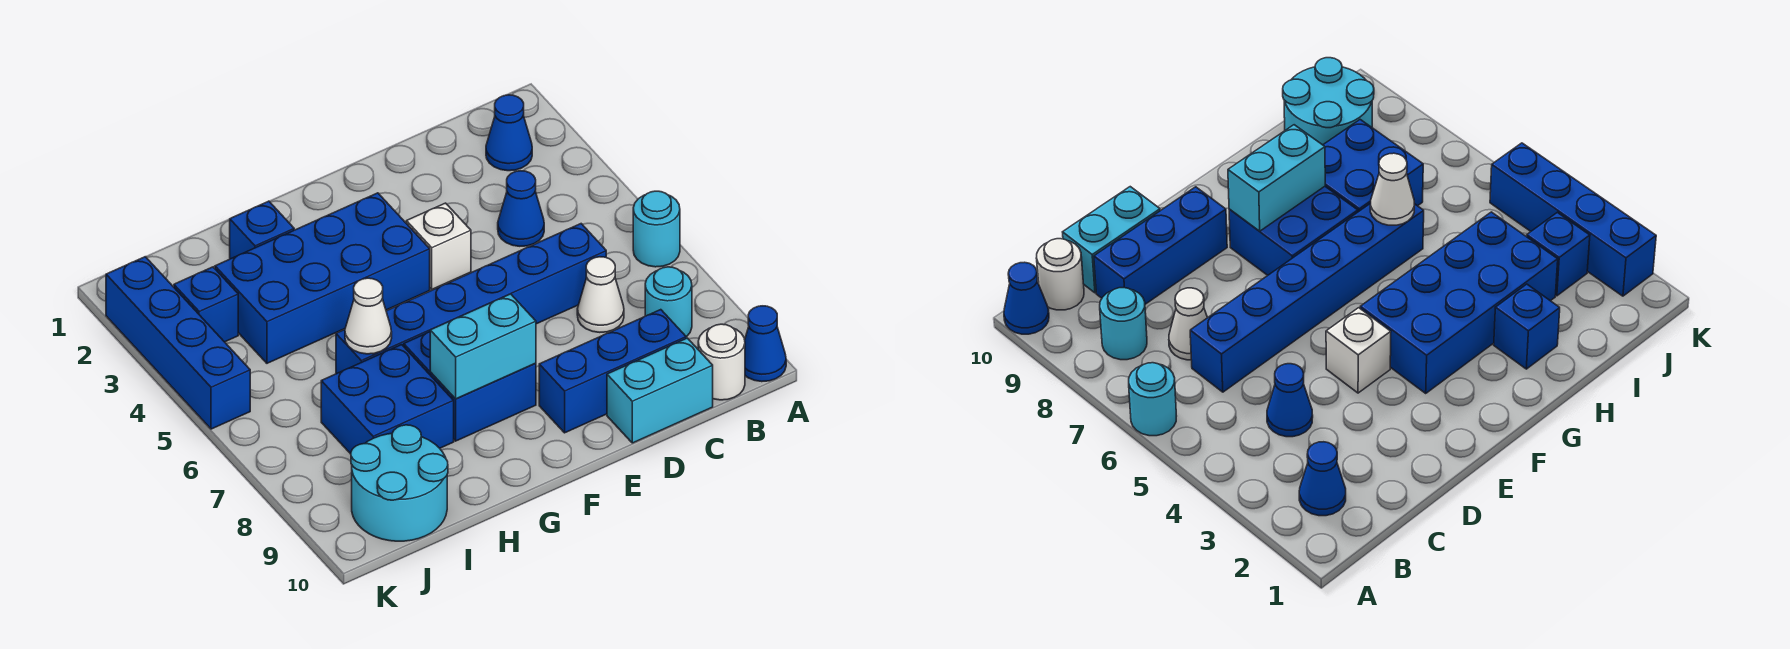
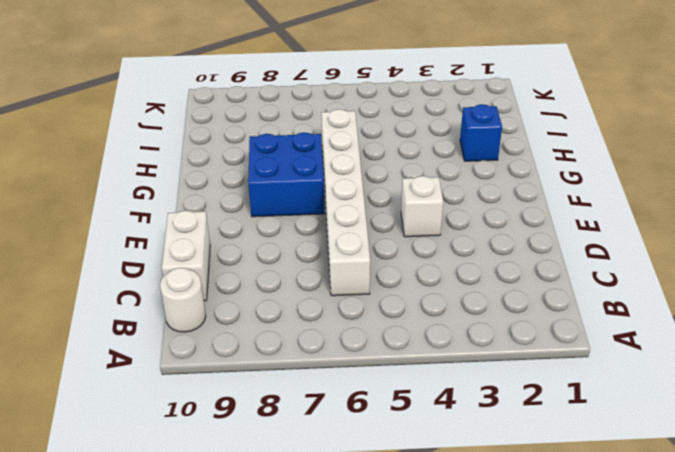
white 1x6 brick [321,109,370,296] -> blue 1x6 brick [336,224,606,374]
white 1x2 brick [162,210,210,301] -> cyan 1x2 brick [607,338,713,443]
none -> cyan 1x1 round brick [633,191,680,267]
none -> blue 1x1 cone [745,306,786,382]
none -> blue 1x1 cone [486,95,532,171]

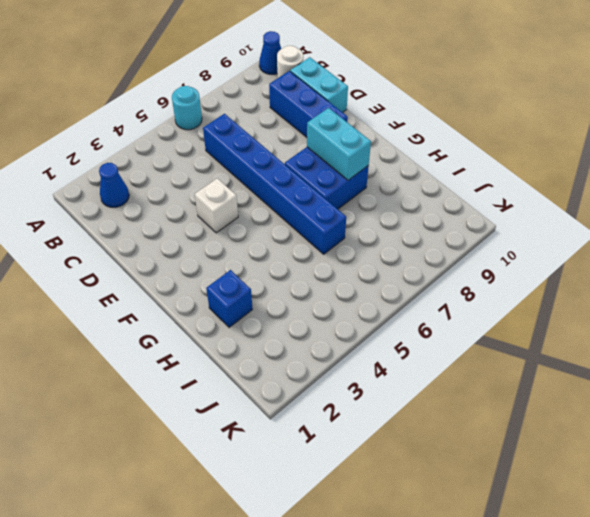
none -> cyan 1x1 round brick [645,267,692,337]
none -> blue 1x1 cone [498,171,544,246]
none -> white 1x1 cone [577,257,624,332]

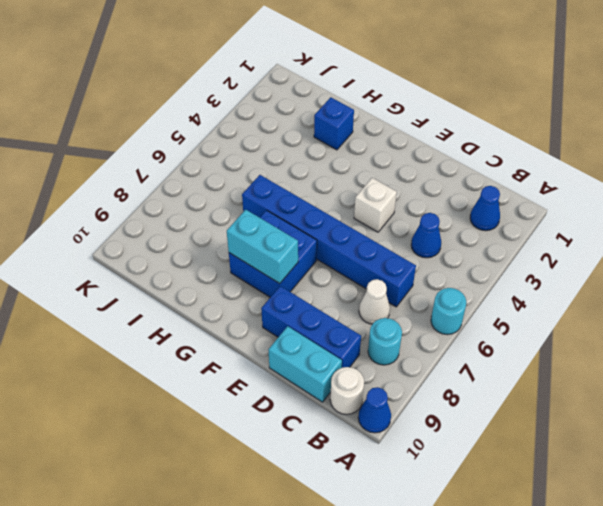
none -> blue 2x4 brick [215,193,430,363]
none -> blue 2x2 brick [321,345,454,454]
none -> cyan 2x2 round brick [351,425,448,541]

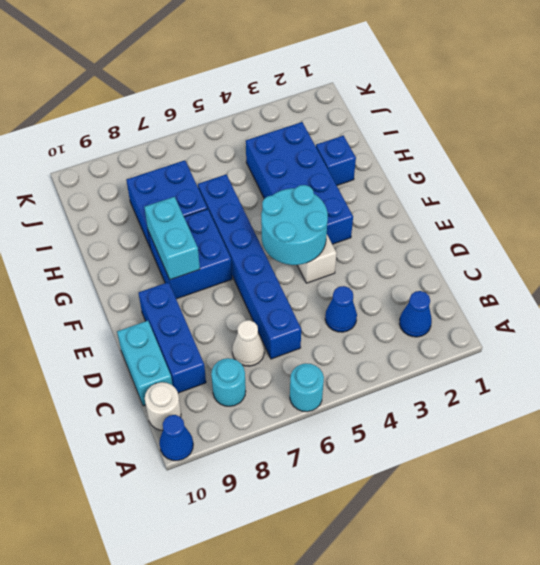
cyan 2x2 round brick [261,185,328,265] -> cyan 2x2 round brick moved to [351,425,448,541]
none -> blue 1x1 brick [174,267,238,342]
none -> blue 1x4 brick [106,257,250,429]
none -> white 1x1 cone [345,278,392,354]

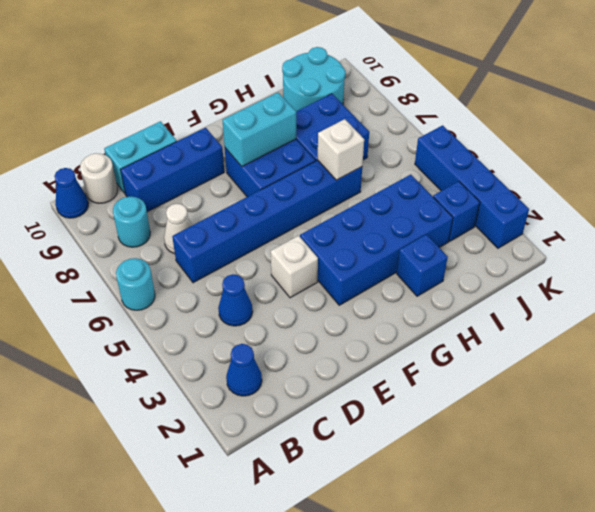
white 1x1 brick [318,119,364,180] -> white 1x1 cone [345,278,392,354]

